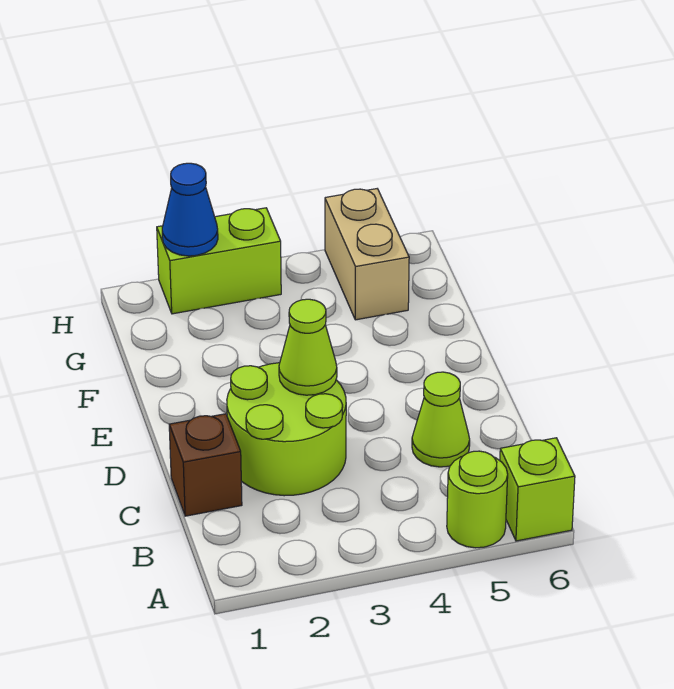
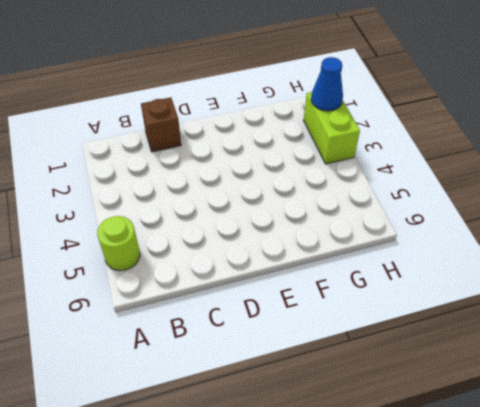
none -> lime 1x1 brick [500,438,575,541]
none -> lime 2x2 round brick [227,363,346,496]

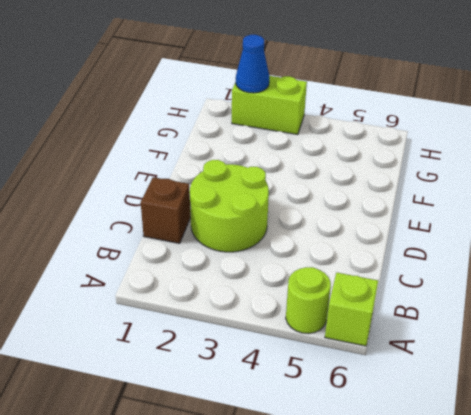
none -> lime 1x1 cone [412,372,470,467]
none -> tan 1x2 brick [325,189,409,320]

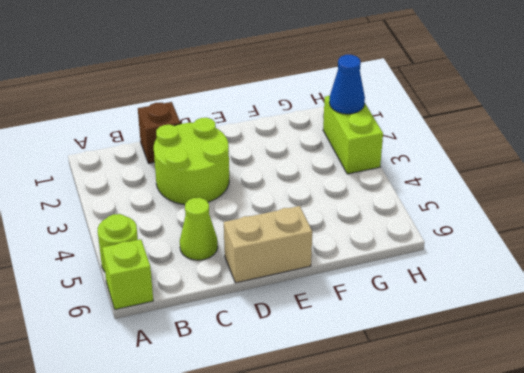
tan 1x2 brick [224,206,312,283] -> tan 1x2 brick moved to [325,189,409,320]
none -> lime 1x1 cone [279,299,337,395]

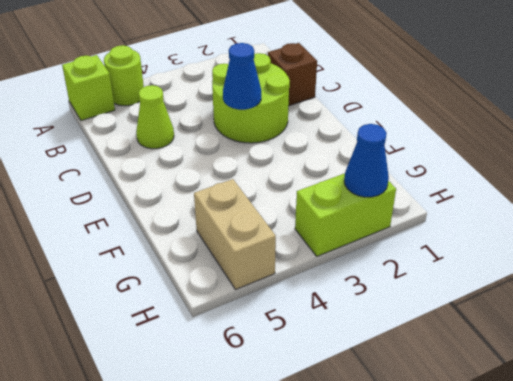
blue 1x1 cone [223,43,261,110] -> lime 1x1 cone [279,299,337,395]

